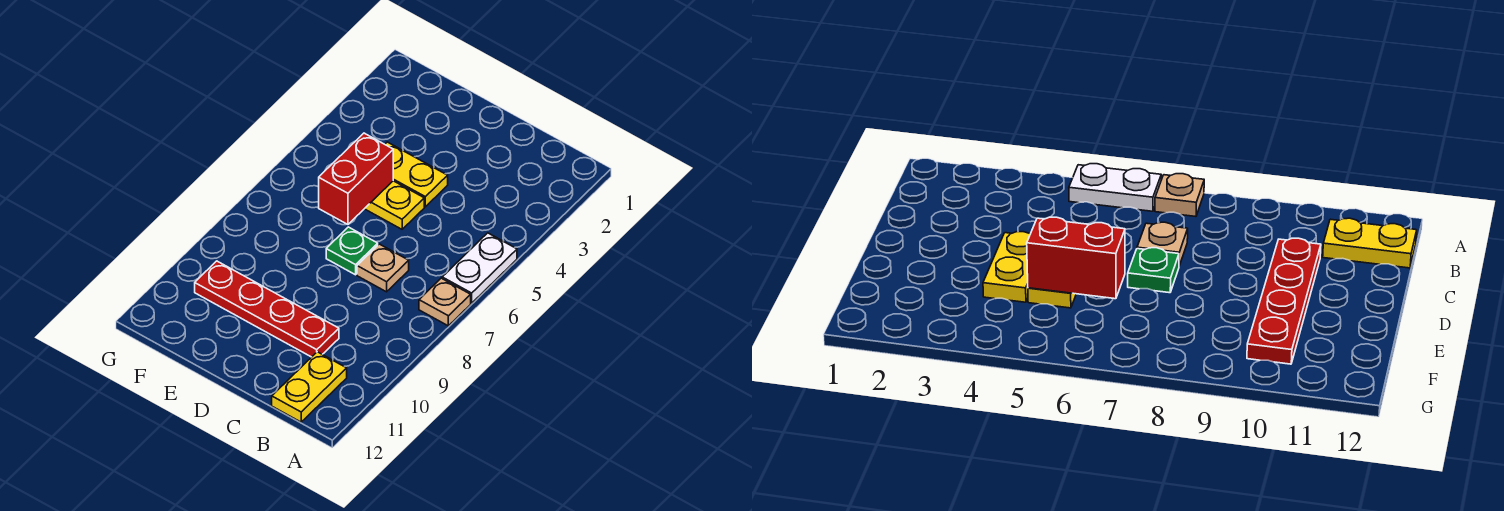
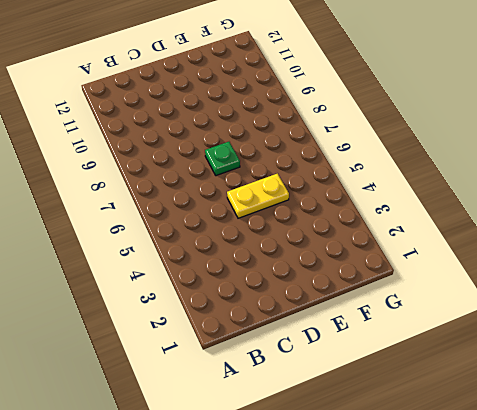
none -> white 1x2 plate [442,233,517,303]
none -> tan 1x1 plate [419,278,471,326]

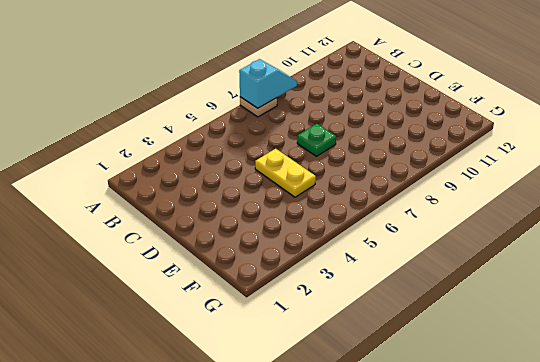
cyan 1x2 slope [239,59,297,108] -> none
none -> white 1x2 plate [442,233,517,303]
none -> yellow 1x2 plate [272,352,347,422]

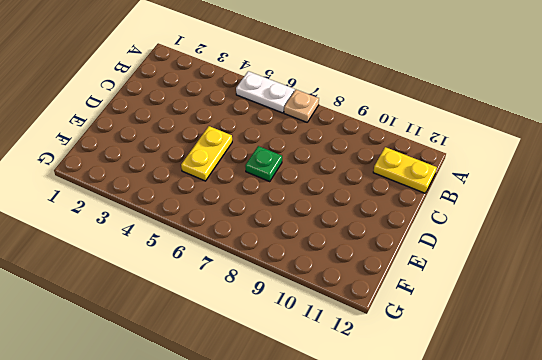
none -> tan 1x1 plate [357,244,409,292]
none -> red 1x4 plate [195,261,339,357]

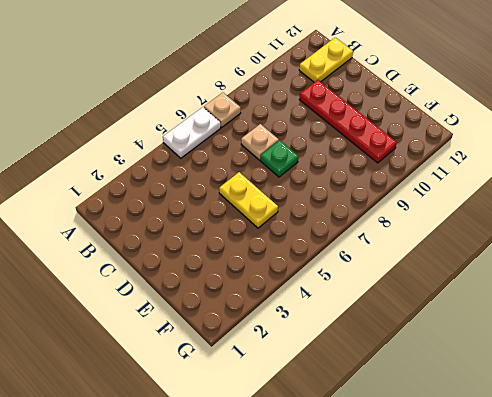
none -> yellow 1x2 plate [385,142,448,207]
none -> red 1x2 brick [319,133,393,224]

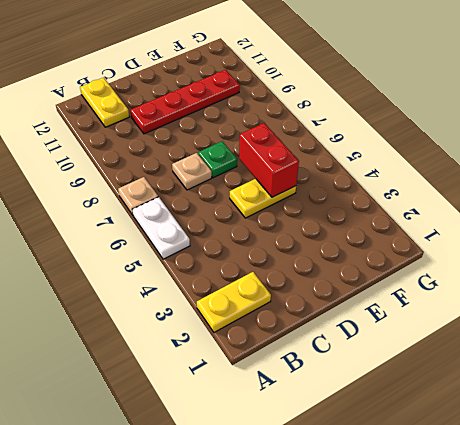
yellow 1x2 plate [197,272,271,332] -> yellow 1x2 plate moved to [385,142,448,207]

